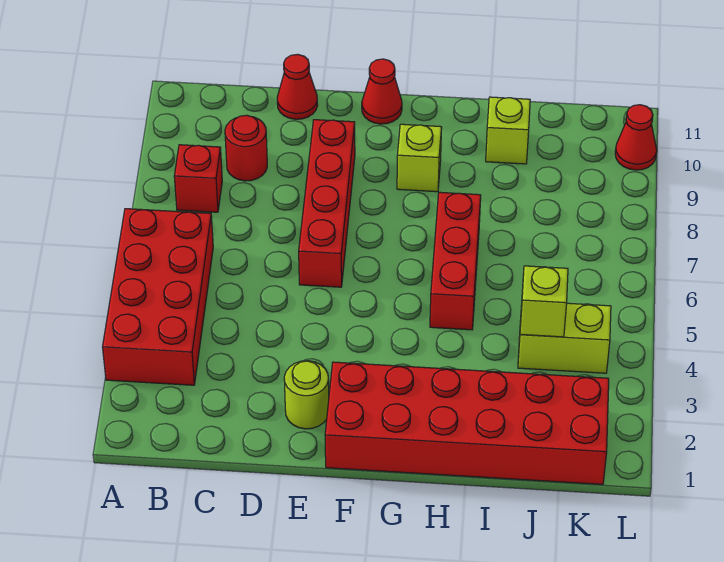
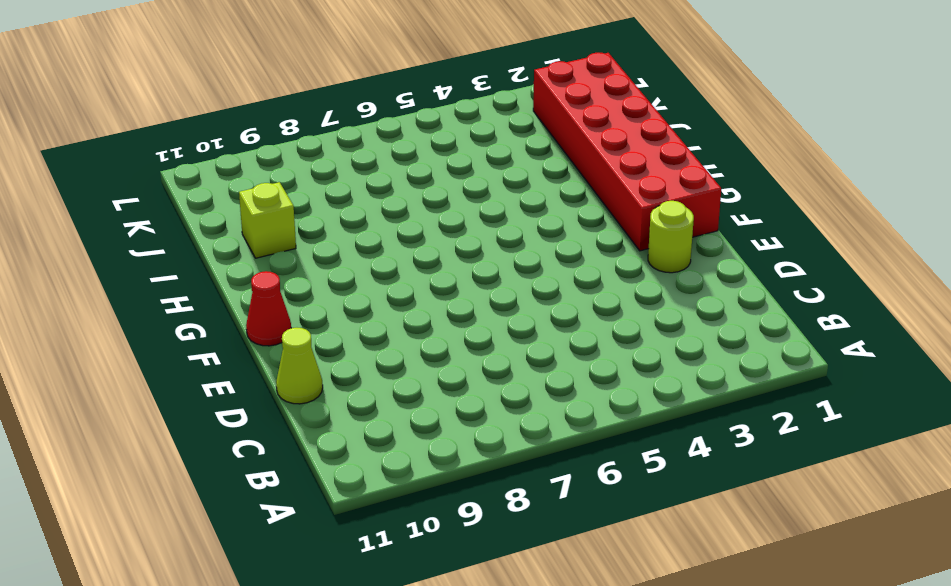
lime 1x1 cone [276,328,323,404] -> red 1x1 cone [277,54,318,119]
none -> red 2x4 brick [103,209,213,385]
none -> red 1x1 brick [174,145,222,212]
none -> red 1x1 round brick [225,115,267,181]

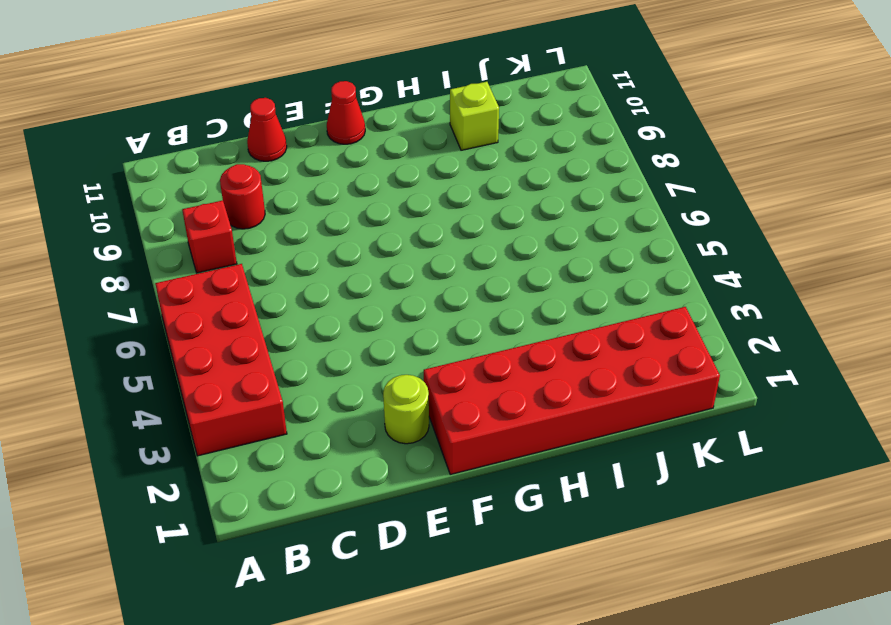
none -> red 1x4 brick [299,120,355,287]
none -> lime 1x1 brick [397,124,442,192]
none -> red 1x3 brick [430,192,481,330]

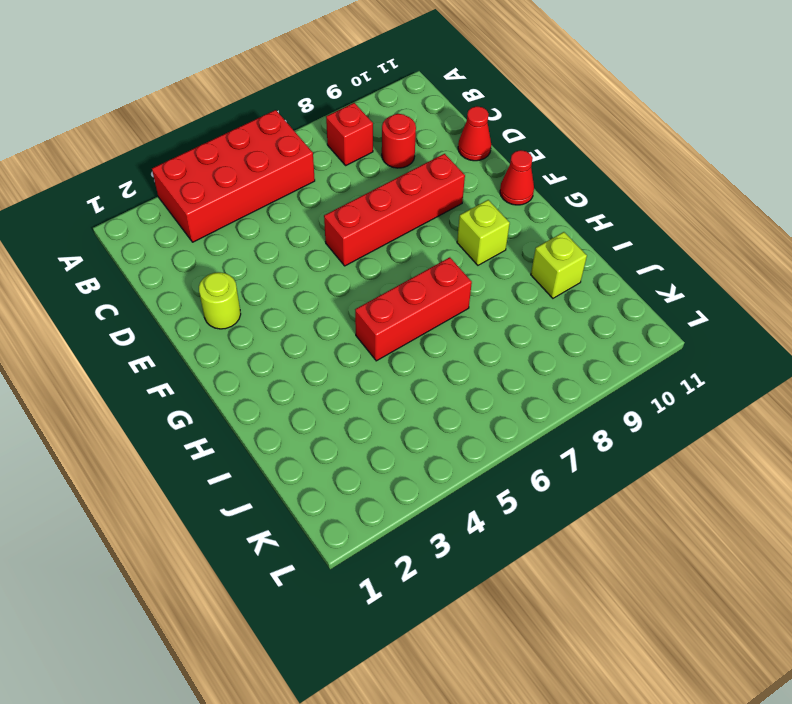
none -> red 2x6 brick [325,362,609,484]
none -> lime 1x2 brick [518,303,611,373]
none -> red 1x1 cone [615,105,657,170]

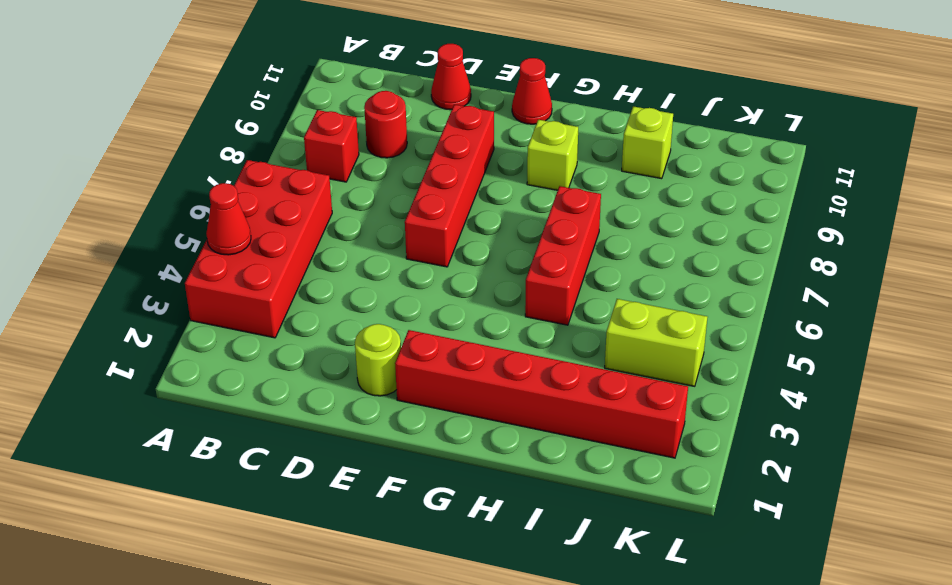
red 1x1 cone [206,183,251,255] -> red 1x1 cone moved to [615,105,657,170]
red 1x6 brick [395,330,688,458] -> red 2x6 brick [325,362,609,484]
none -> lime 1x1 brick [520,266,568,337]

